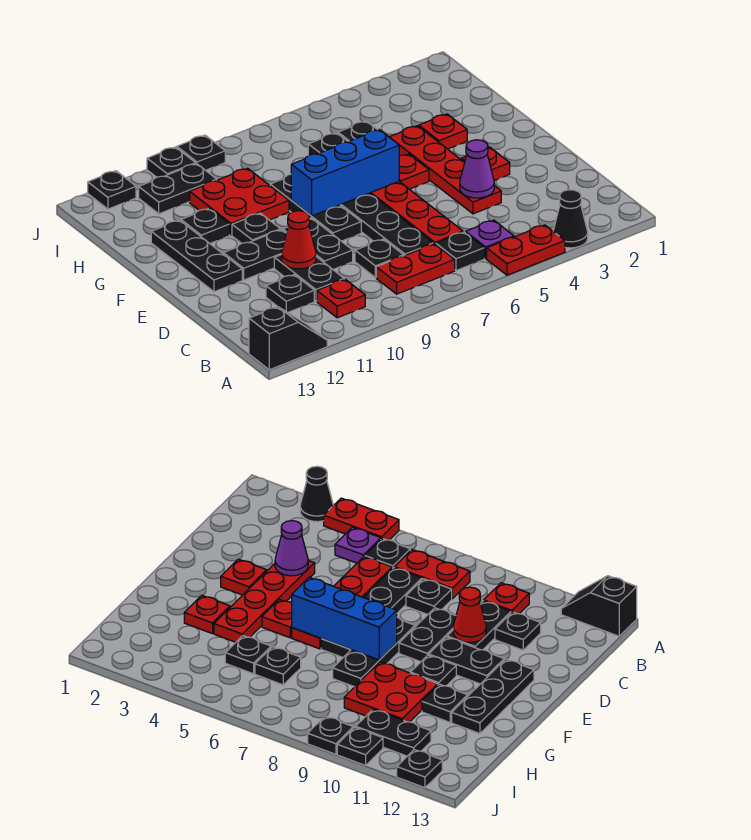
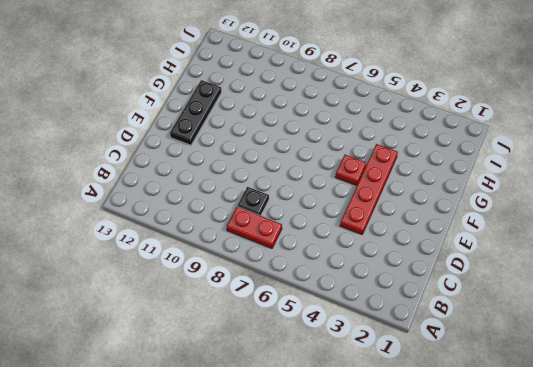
none -> black 1x1 cone [553,190,588,248]
none -> red 1x2 plate [487,225,565,275]
none -> black 1x2 slope [249,307,327,370]
none -> purple 1x1 plate [466,220,514,259]

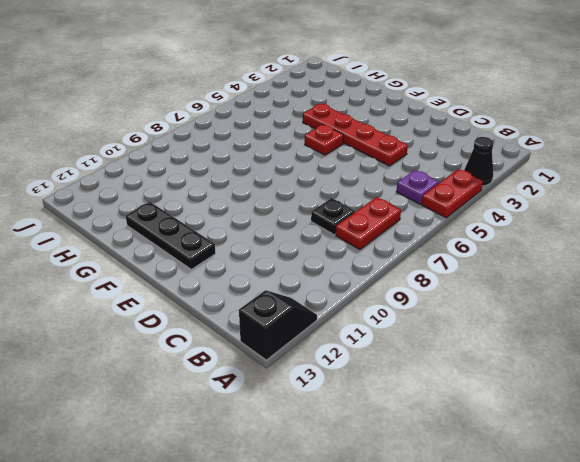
none -> black 1x1 plate [436,232,484,271]
none -> red 1x1 plate [317,279,365,318]
none -> red 1x4 plate [370,182,463,245]
none -> black 1x4 plate [340,193,433,256]

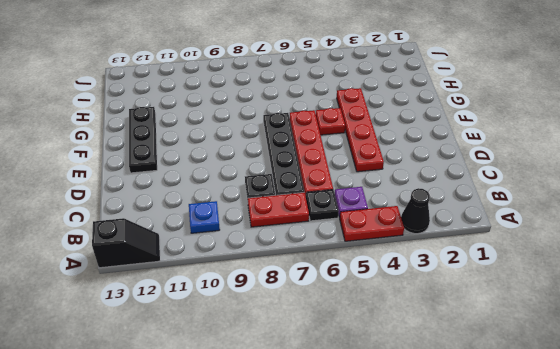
blue 1x1 plate [189,201,220,233] -> red 1x1 plate [317,279,365,318]
none -> black 1x2 plate [274,255,344,301]
none -> black 1x1 plate [266,275,314,312]
none -> black 1x2 plate [283,218,353,269]
none -> red 1x1 plate [461,147,510,180]

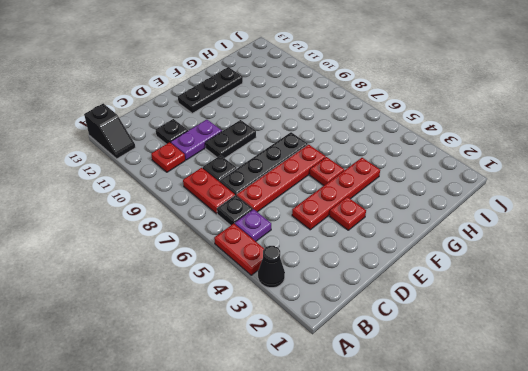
purple 1x2 plate [171,120,222,160] -> black 1x2 plate [274,255,344,301]
none -> black 1x3 plate [270,174,361,241]
none -> black 1x2 plate [224,230,286,280]
none -> black 1x1 plate [232,213,281,243]
none -> red 1x1 plate [419,114,467,149]

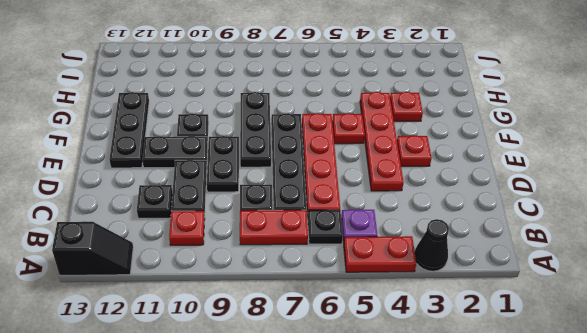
none -> red 2x2 plate [190,168,289,235]
none -> black 1x1 plate [181,208,230,243]
none -> black 1x1 plate [338,121,377,142]
none -> black 1x1 plate [308,133,348,156]

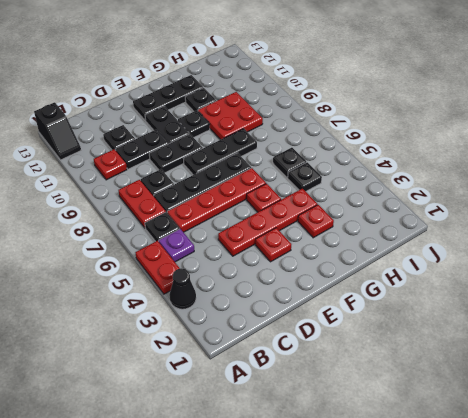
none -> black 1x2 plate [139,164,217,214]
none -> black 1x1 plate [177,135,225,170]
none -> black 1x1 plate [147,147,196,177]
none -> black 1x1 plate [88,171,136,209]

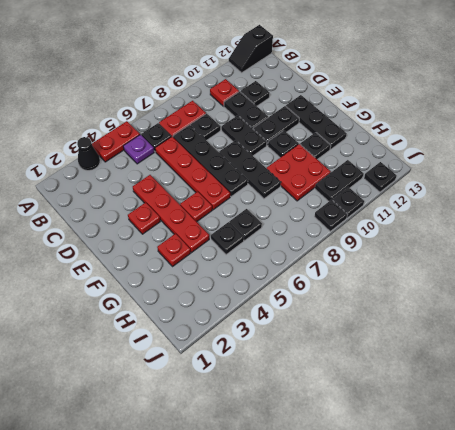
none -> purple 1x1 cone [460,140,494,198]
none -> red 1x1 cone [281,211,316,269]
none -> blue 1x3 brick [291,130,399,216]

